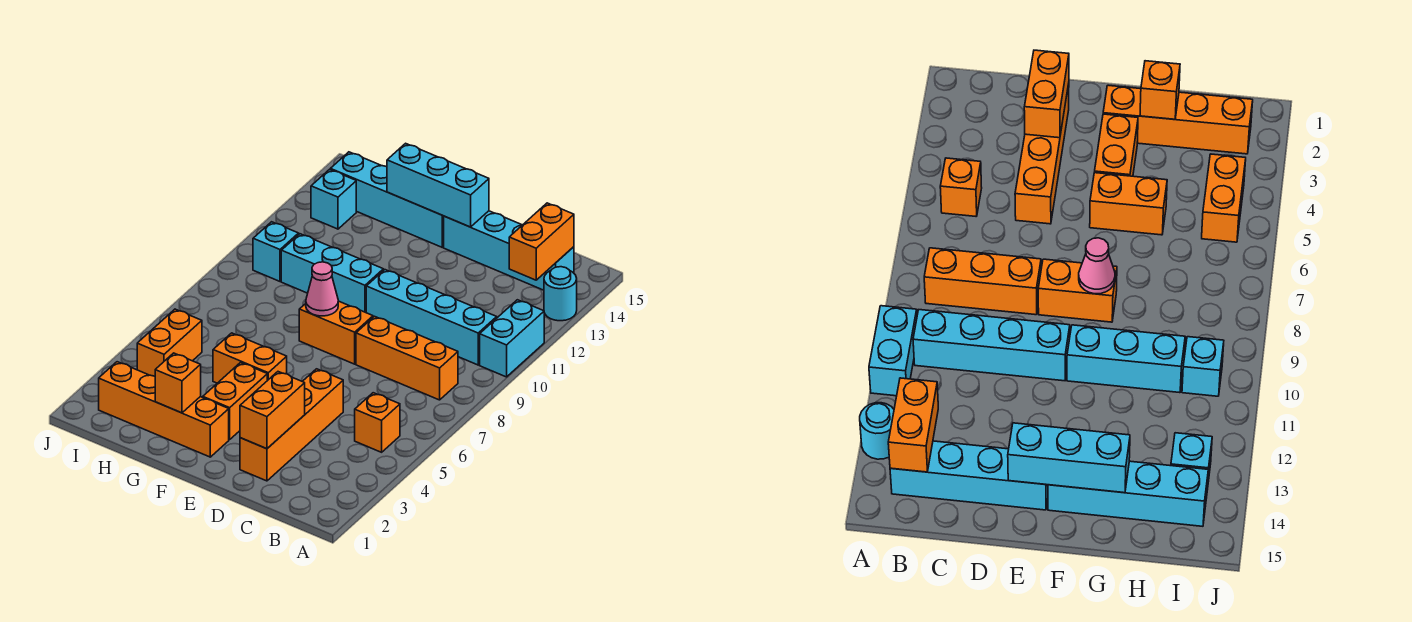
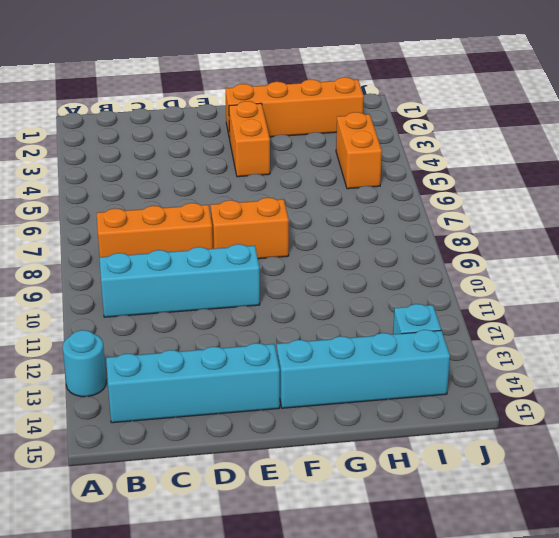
none -> cyan 1x2 brick [480,300,544,377]
none -> orange 1x1 brick [355,393,400,452]
none -> orange 1x4 brick [240,369,343,481]

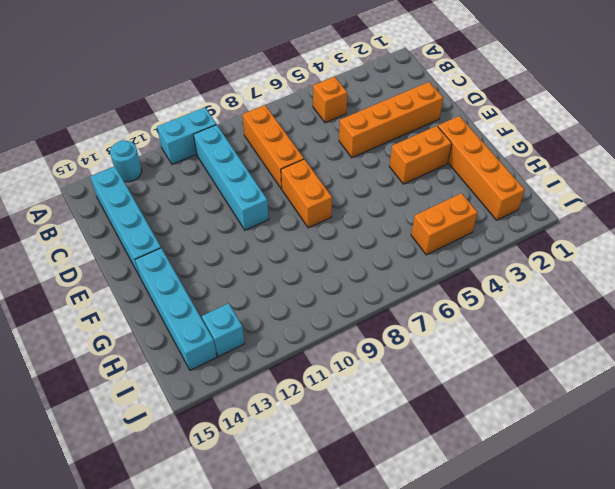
none -> orange 1x2 brick [213,333,287,383]
none -> cyan 1x3 brick [281,234,383,313]
none -> cyan 1x1 brick [253,222,299,281]

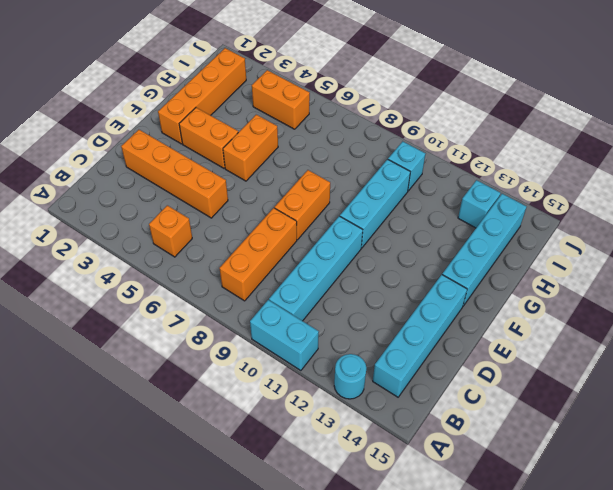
none -> orange 1x2 brick [509,203,574,280]
none -> orange 1x2 brick [240,372,305,449]
none -> cyan 1x3 brick [387,143,489,227]

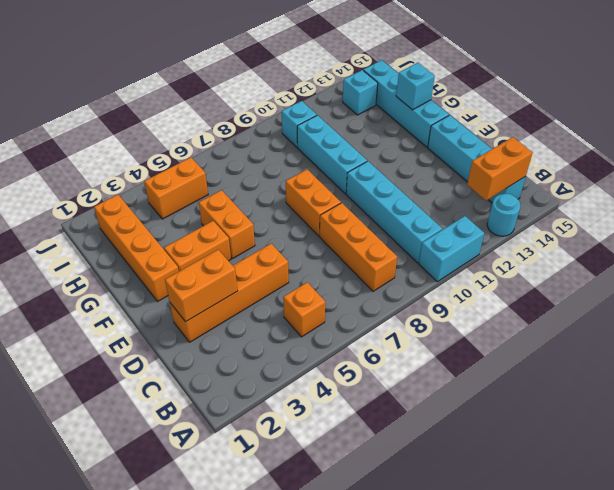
cyan 1x1 brick [396,63,435,110] -> cyan 1x3 brick [387,143,489,227]
none -> pink 1x1 cone [306,262,338,316]
none -> orange 1x1 brick [155,353,201,413]

